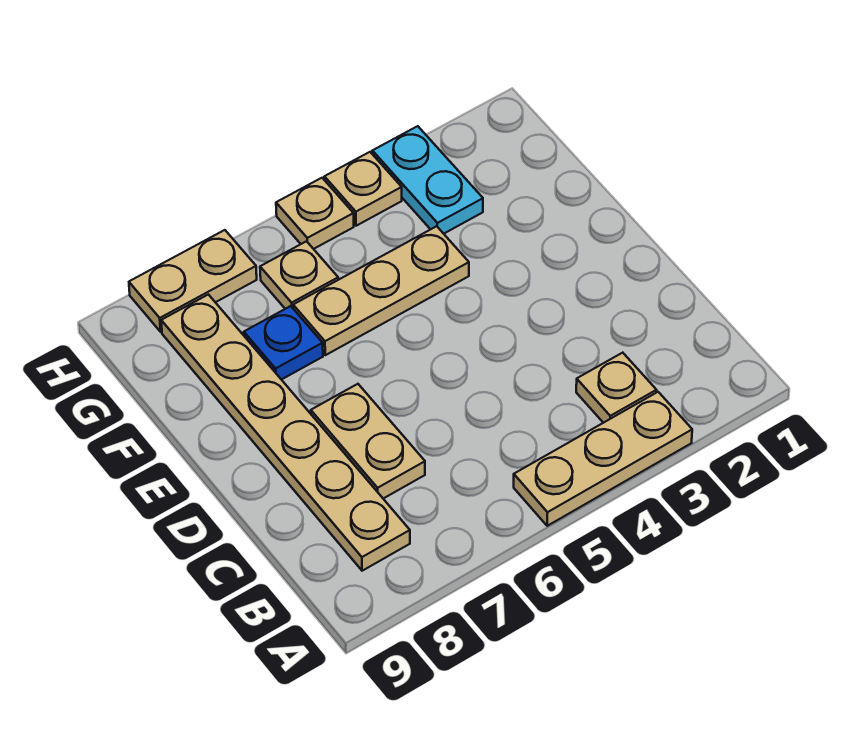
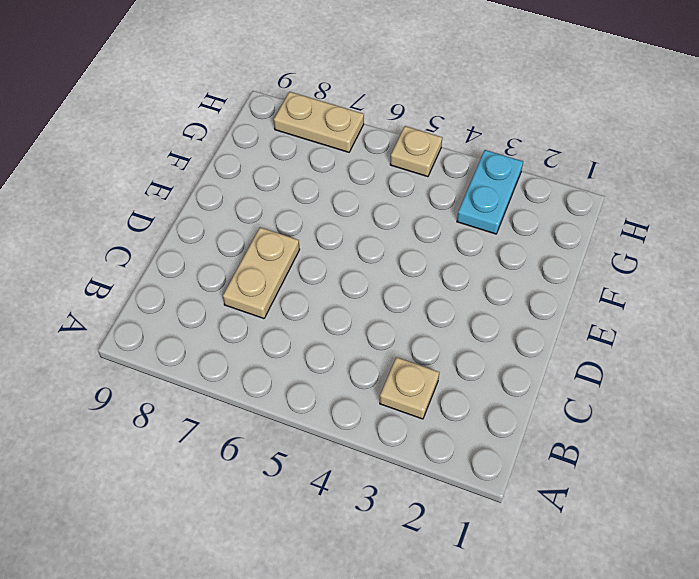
none -> tan 1x3 plate [514,392,692,526]
none -> tan 1x6 plate [161,295,410,571]

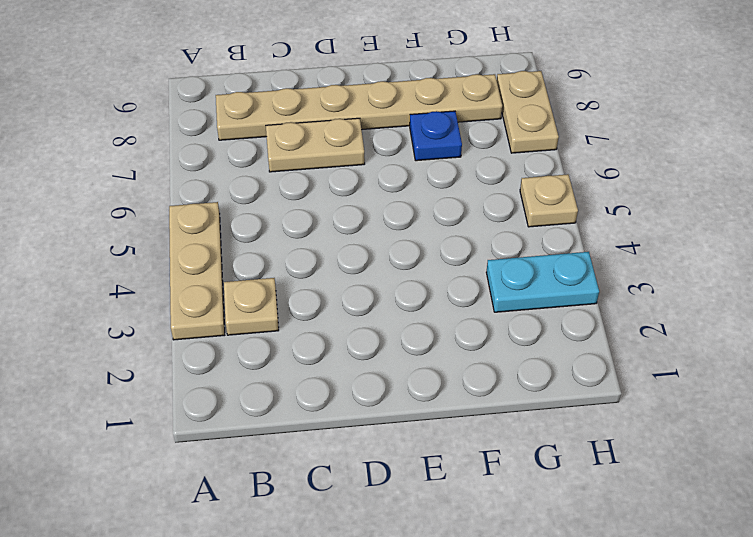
none -> tan 1x3 plate [293,226,469,355]
none -> tan 1x1 plate [260,241,338,309]

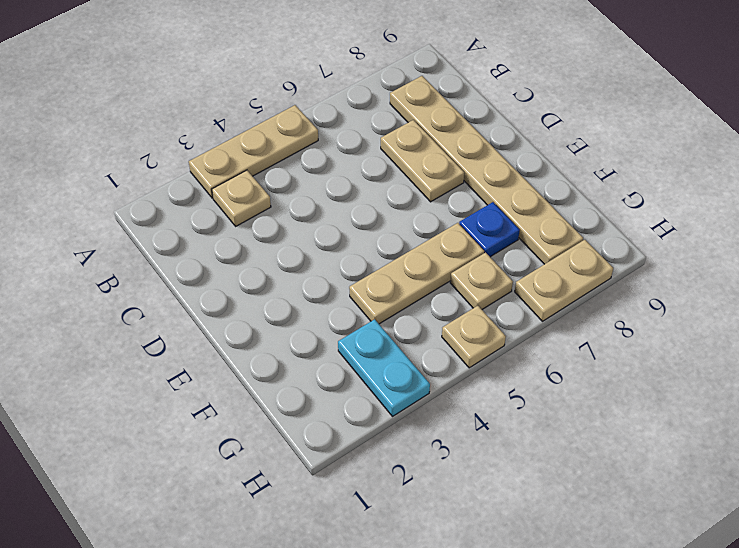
none -> tan 1x1 plate [324,152,402,226]

